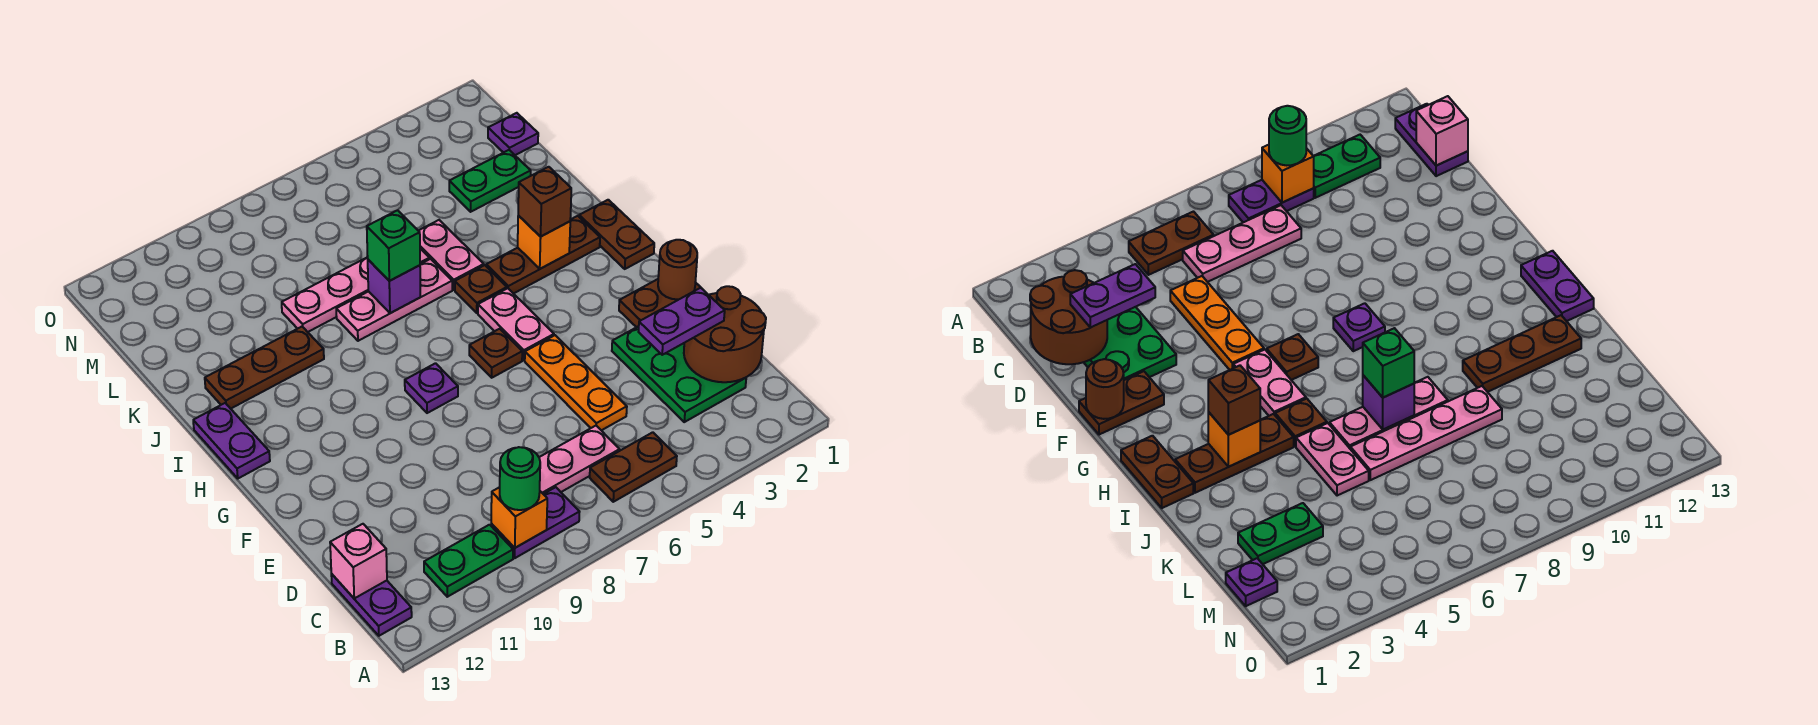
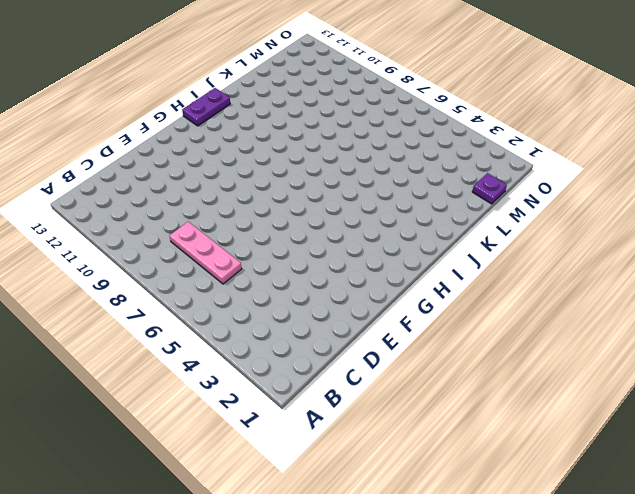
none -> brown 1x2 plate [590,432,677,502]
none -> purple 1x2 plate [491,487,579,558]
none -> green 1x2 plate [424,525,513,597]
none -> purple 1x2 plate [331,574,412,636]

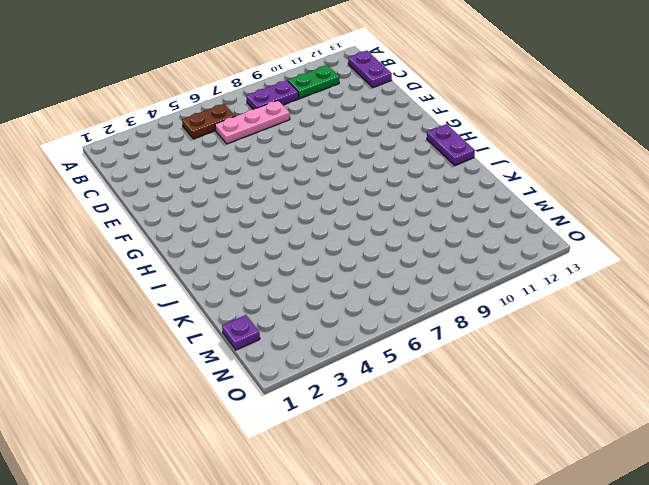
none -> green 2x3 plate [612,326,746,422]
none -> orange 1x3 plate [525,335,627,430]
none -> brown 1x2 plate [619,279,701,327]
none -> pink 1x2 plate [478,288,554,360]

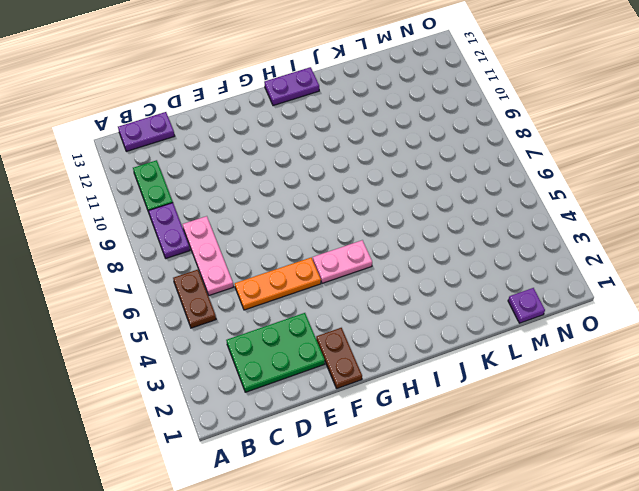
none -> brown 1x1 plate [469,329,522,378]
none -> purple 1x1 plate [405,363,458,413]
none -> brown 1x2 plate [579,200,654,269]
none -> brown 1x3 plate [486,216,600,294]

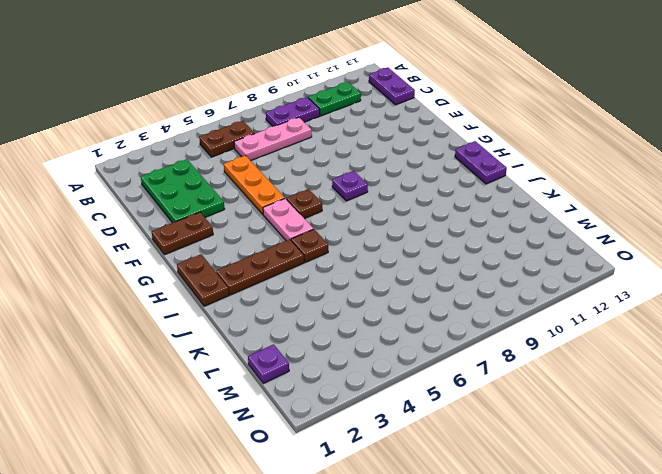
none -> pink 1x2 plate [419,220,484,290]
none -> pink 1x3 plate [336,259,452,341]
none -> brown 1x3 plate [205,327,324,409]
none -> pink 1x4 plate [282,249,429,332]

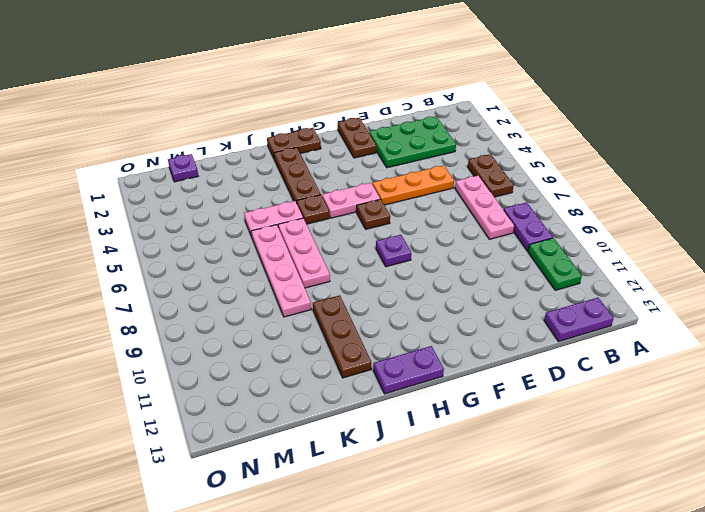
none -> green 1x2 plate [449,150,531,212]
none -> orange 1x1 brick [491,487,547,548]
none -> brown 2x2 round brick [684,286,766,382]
none -> pink 1x1 brick [330,524,387,598]

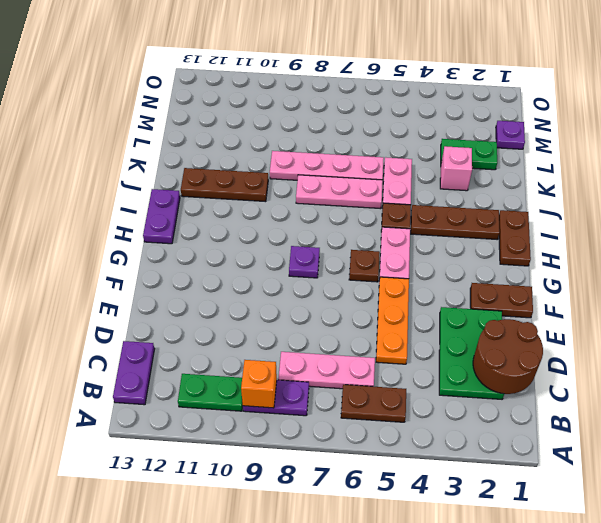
pink 1x1 brick [440,146,472,191] -> pink 1x1 brick moved to [330,524,387,598]
none -> brown 1x1 round brick [658,240,697,299]
none -> orange 1x1 brick [518,216,570,269]
none -> purple 1x1 brick [368,260,420,313]
none -> green 1x1 round brick [500,447,540,510]

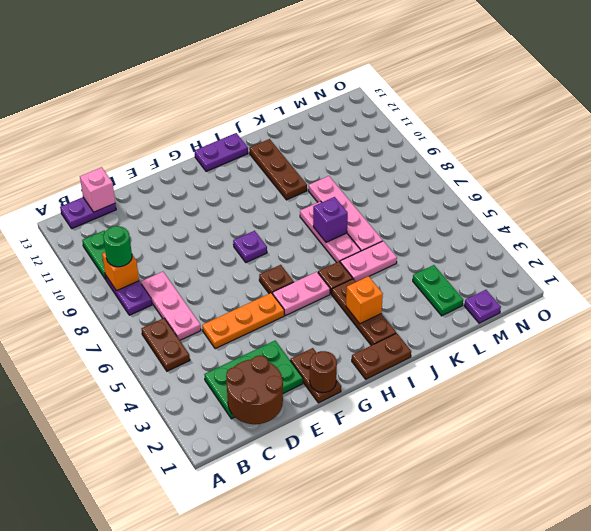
none -> purple 1x2 plate [639,288,725,355]
none -> brown 1x1 brick [518,167,571,237]
none -> green 1x1 brick [367,210,420,281]

